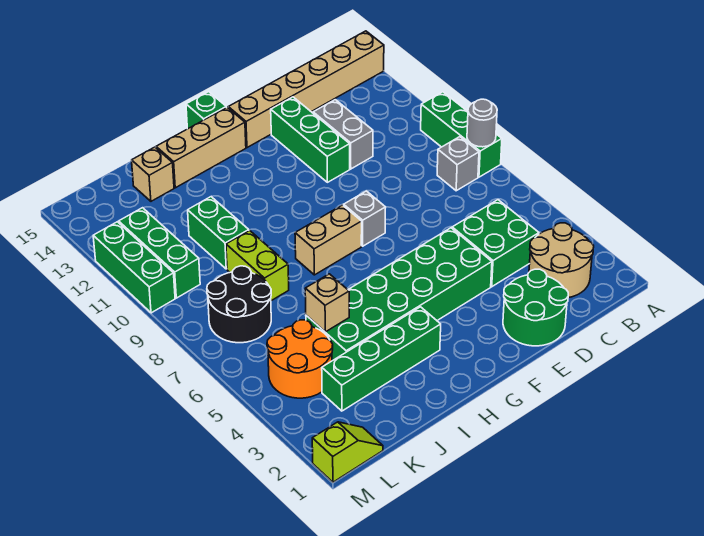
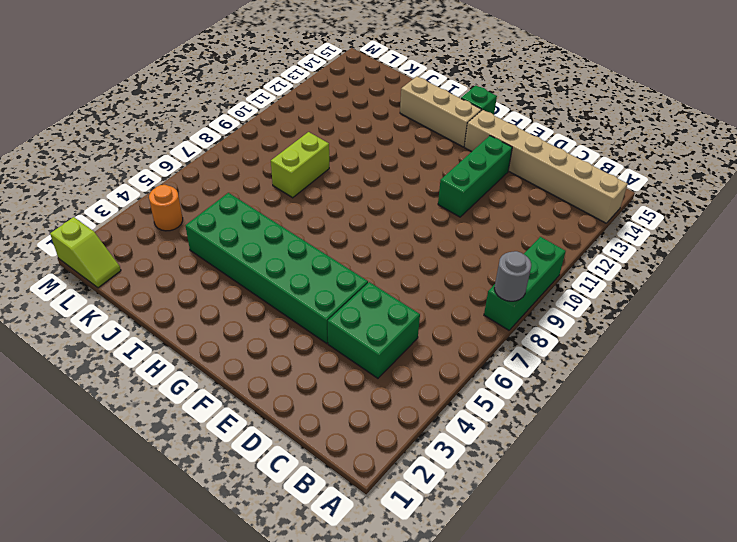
orange 1x1 round brick [149,185,183,231] -> orange 2x2 round brick [267,320,333,398]
none -> tan 2x2 round brick [529,223,594,298]
none -> grey 1x1 brick [437,137,479,191]
none -> green 2x2 round brick [503,269,568,346]

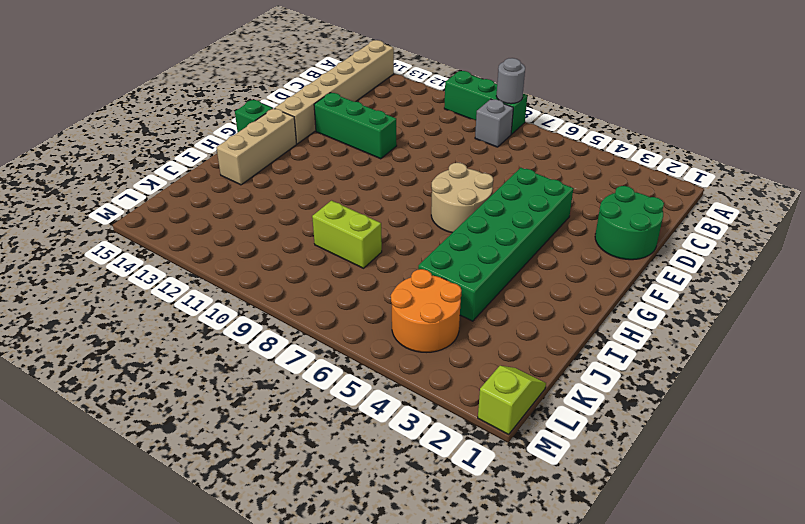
tan 2x2 round brick [431,163,493,233] -> tan 2x2 round brick moved to [529,223,594,298]
none -> green 2x2 brick [452,200,539,287]
none -> grey 1x2 brick [313,100,373,169]
none -> grey 1x1 brick [344,191,386,246]

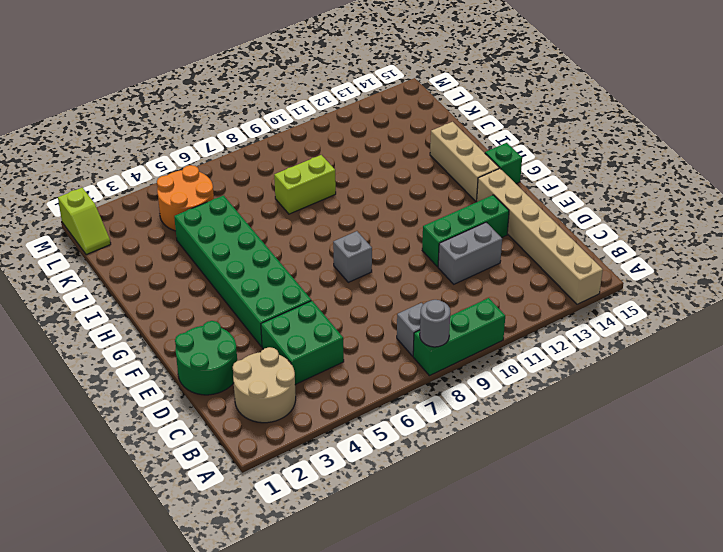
none -> tan 1x2 brick [295,205,362,275]
none -> green 1x4 brick [322,307,441,411]
none -> green 1x2 brick [188,197,249,269]

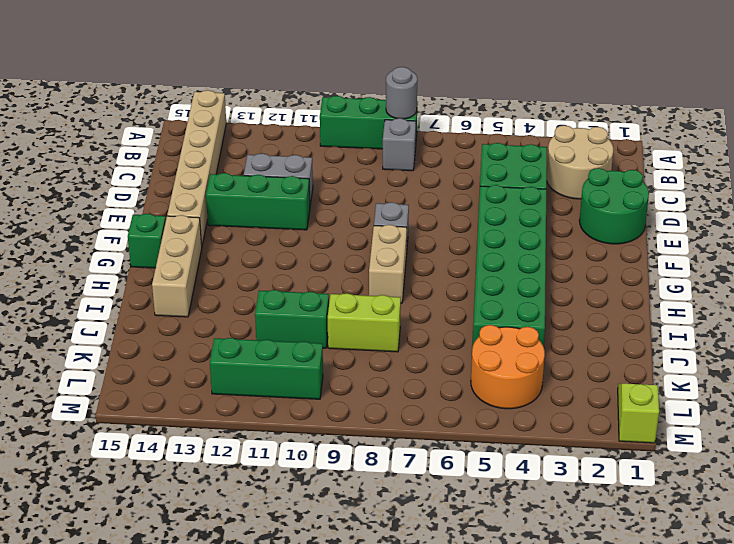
none -> green 1x4 brick [322,307,441,411]
none -> tan 1x1 brick [132,147,174,201]
none -> black 2x2 round brick [207,266,271,343]

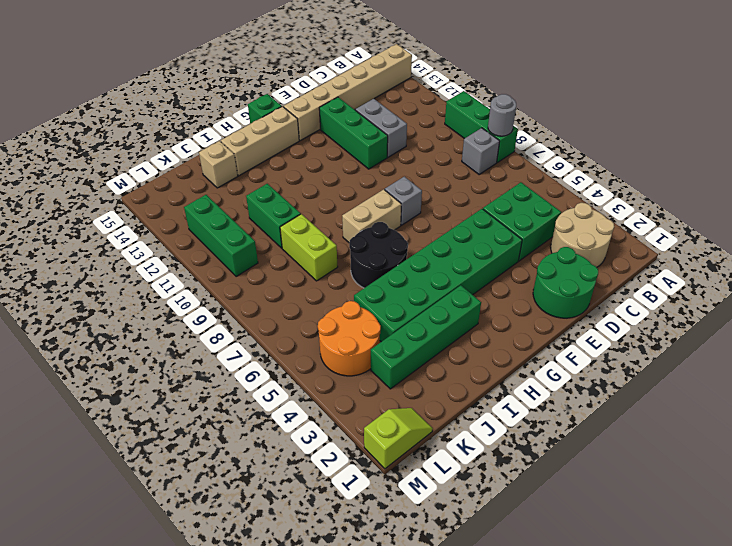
black 2x2 round brick [349,222,408,288] -> black 2x2 round brick moved to [207,266,271,343]
none -> green 1x3 brick [93,222,175,313]
none -> tan 1x1 brick [305,274,349,332]

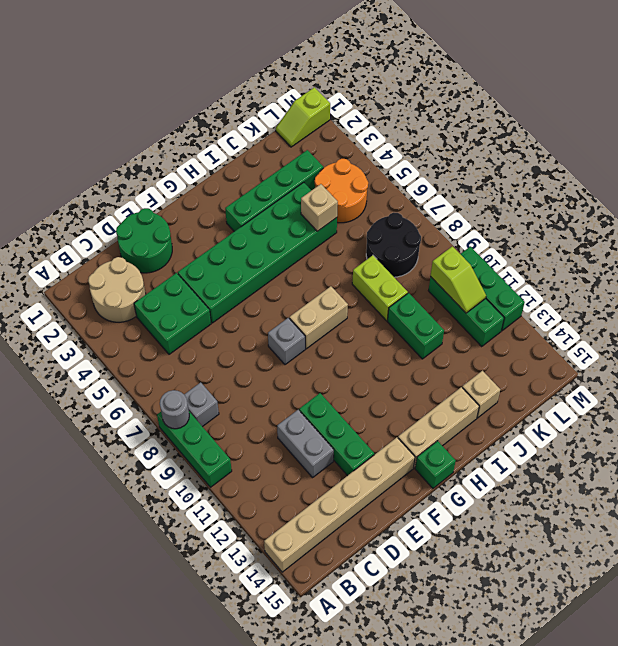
lime 1x2 slope [431,246,486,313] -> none

